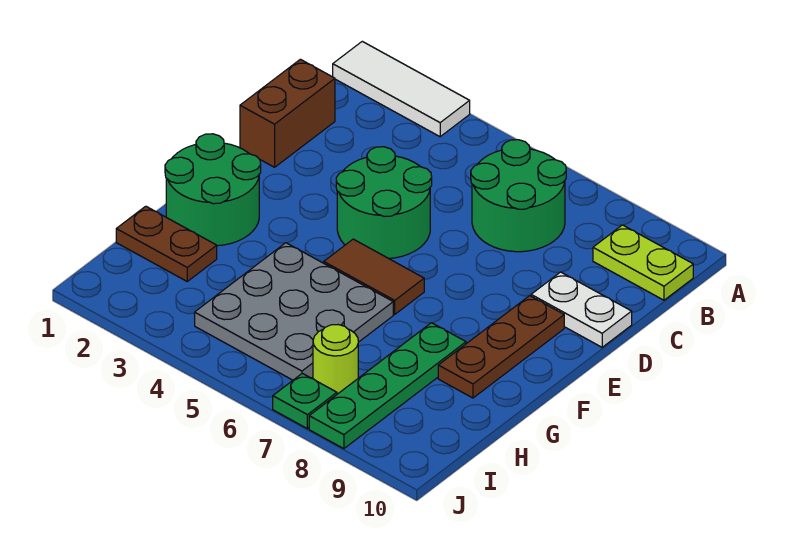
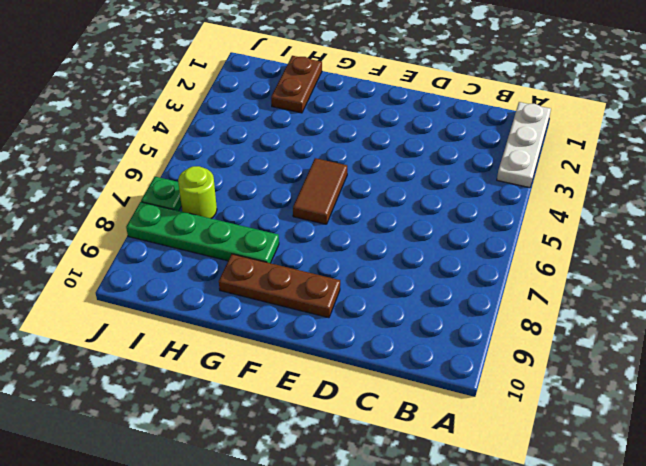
white 1x3 plate [497,102,551,188] -> white 1x3 tile [333,41,470,137]
none -> green 2x2 round brick [471,140,566,252]
none -> lime 1x2 plate [593,225,693,300]
none -> brown 1x2 brick [240,59,335,167]

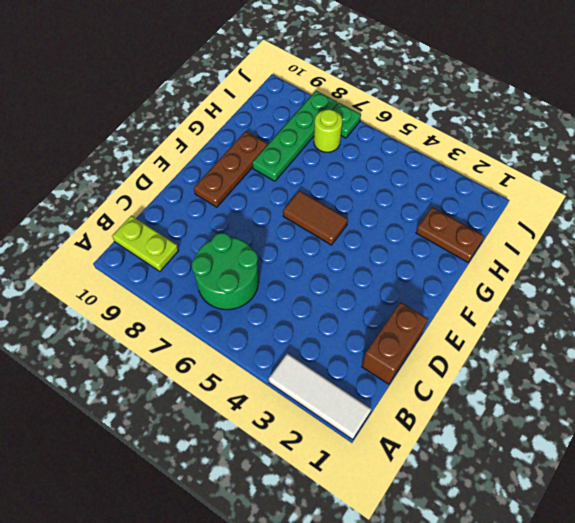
none -> green 2x2 round brick [336,147,432,258]
none -> white 1x2 plate [531,272,632,347]
none -> green 2x2 round brick [165,134,261,246]

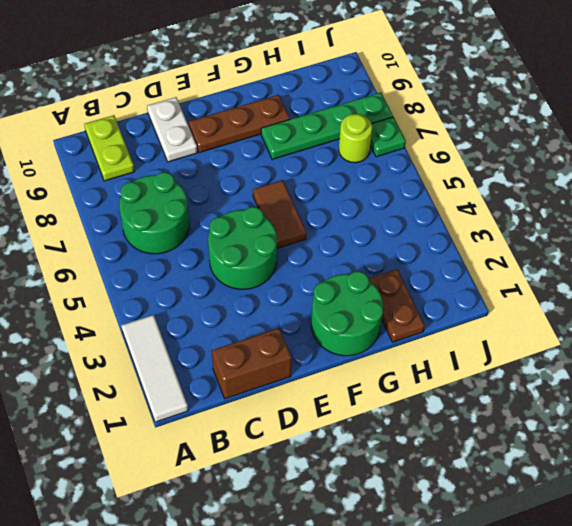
none -> grey 3x3 plate [195,243,393,380]

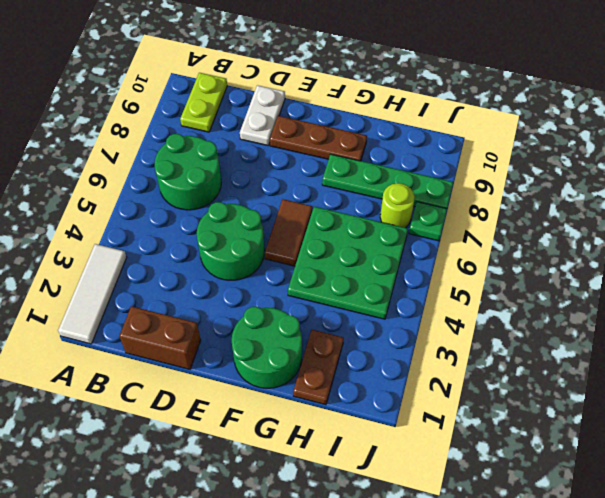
green 3x3 plate [288,207,408,319] -> grey 3x3 plate [195,243,393,380]

